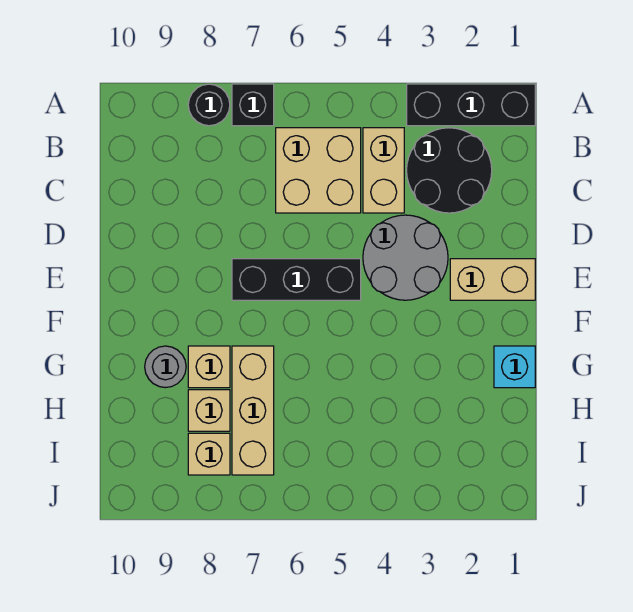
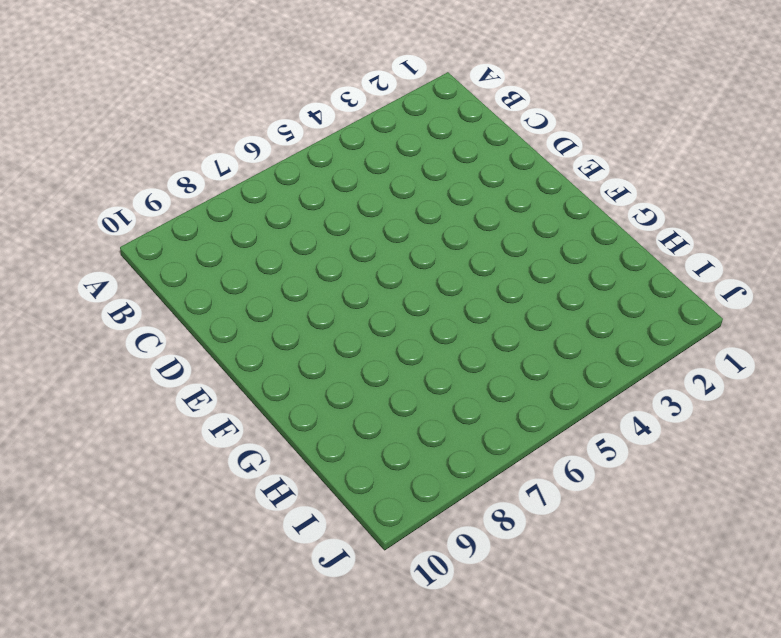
none -> black 1x3 brick [407,84,535,126]
none -> black 1x1 brick [232,84,274,126]
none -> black 1x1 round brick [188,84,230,126]

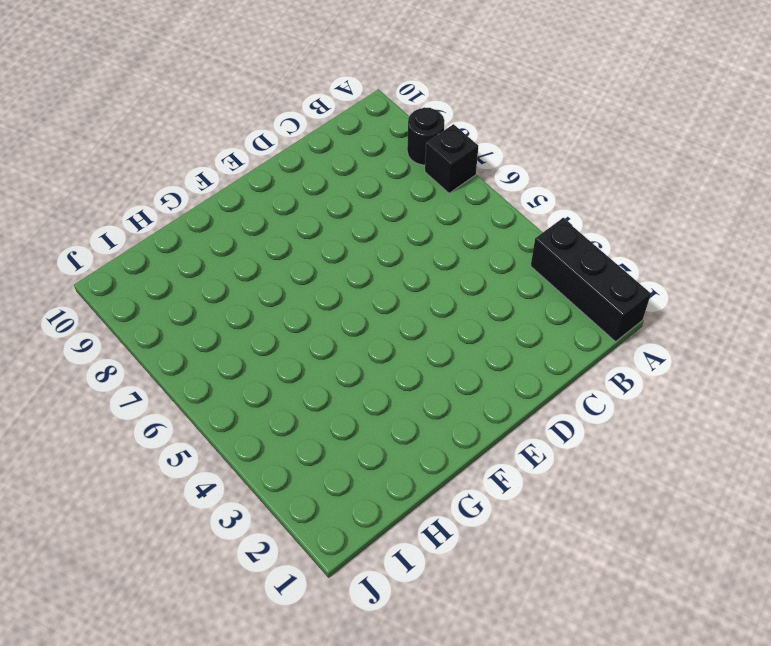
none -> black 2x2 round brick [407,128,492,213]
none -> tan 1x2 brick [363,128,404,213]
none -> tan 2x2 brick [276,128,361,213]

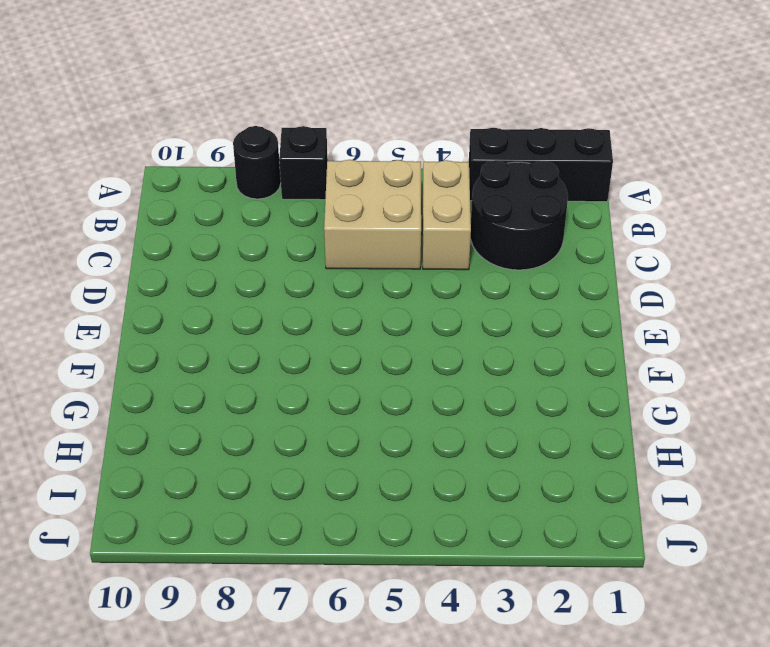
none -> grey 2x2 round brick [363,215,448,300]
none -> tan 1x2 brick [450,259,535,300]
none -> black 1x3 brick [232,259,361,300]

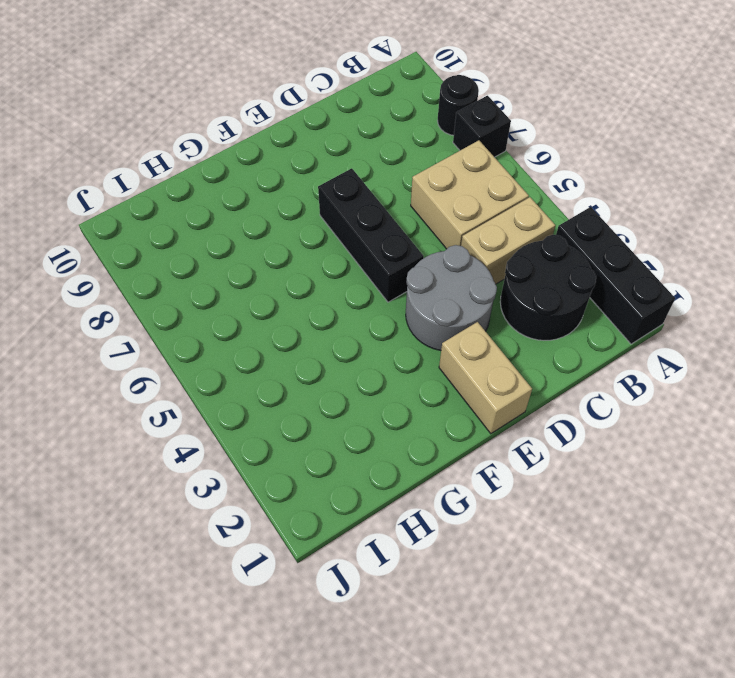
none -> cyan 1x1 brick [494,346,535,388]
none -> tan 1x3 brick [232,346,274,475]
none -> tan 1x1 brick [188,346,230,388]

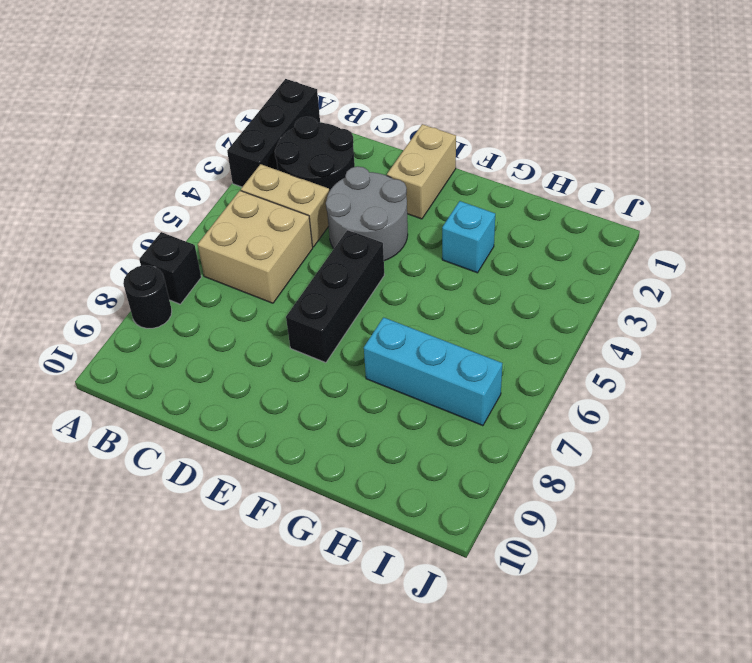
cyan 1x1 brick [442,201,495,273] -> cyan 1x1 brick moved to [494,346,535,388]
cyan 1x3 brick [364,317,502,426] -> tan 1x3 brick [232,346,274,475]
none -> tan 1x1 brick [188,346,230,388]
none -> grey 1x1 round brick [145,346,186,388]
none -> tan 1x1 brick [188,390,230,431]

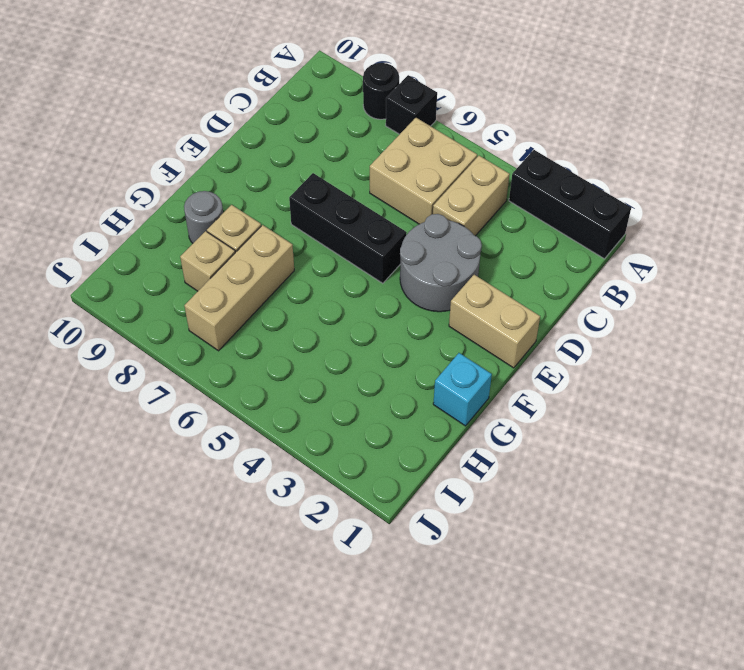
none -> black 2x2 round brick [407,128,492,213]
none -> tan 1x1 brick [188,433,230,475]

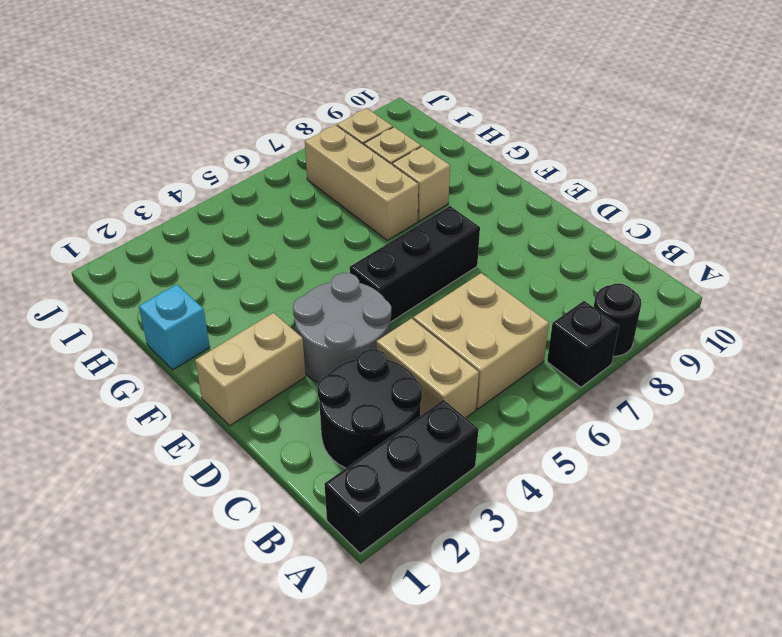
none -> grey 1x1 round brick [145,346,186,388]

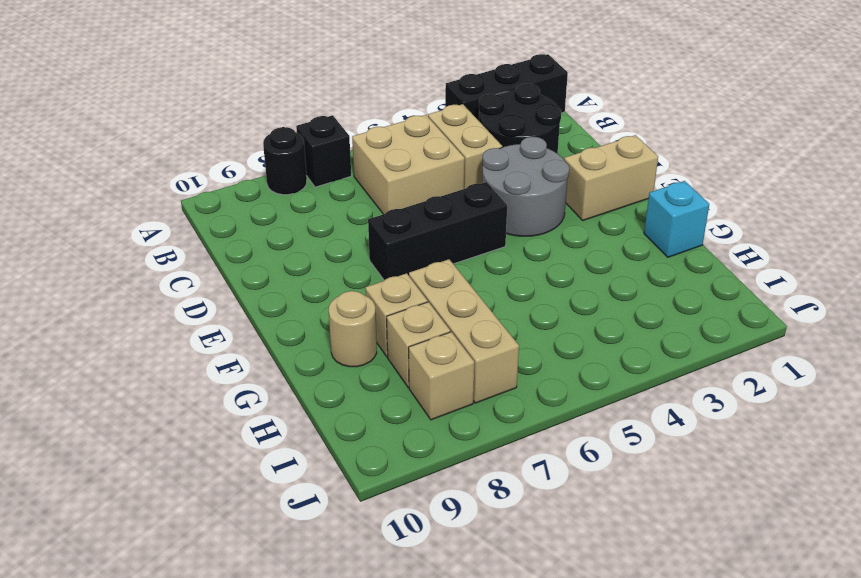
tan 1x1 round brick [329,291,377,367] -> grey 1x1 round brick [145,346,186,388]

